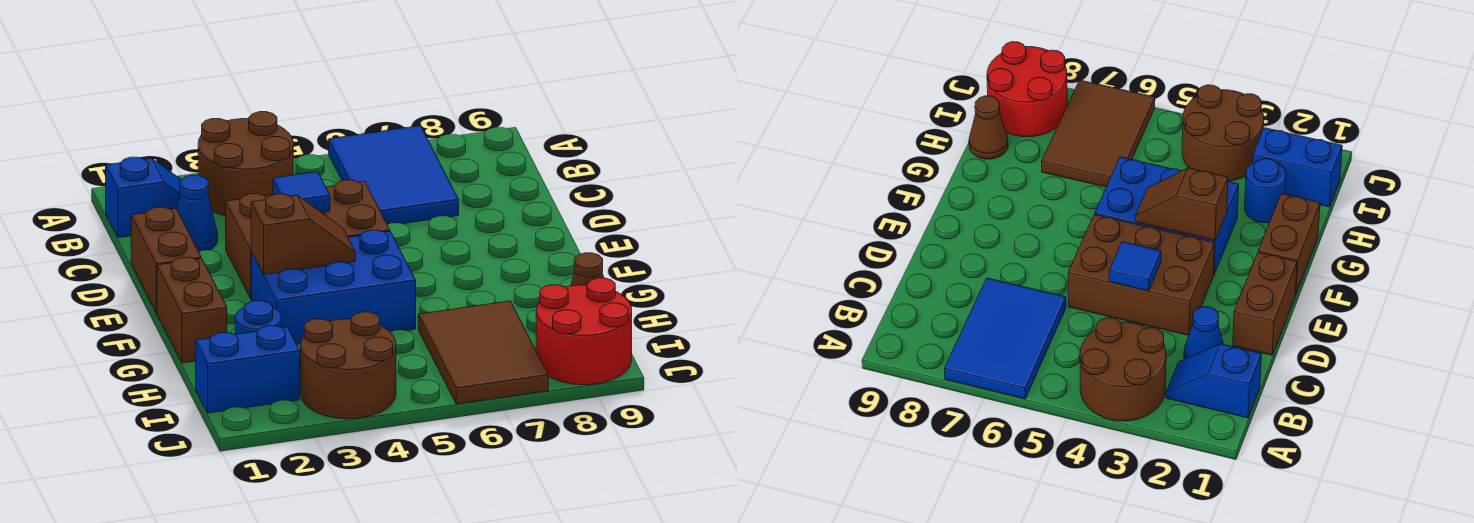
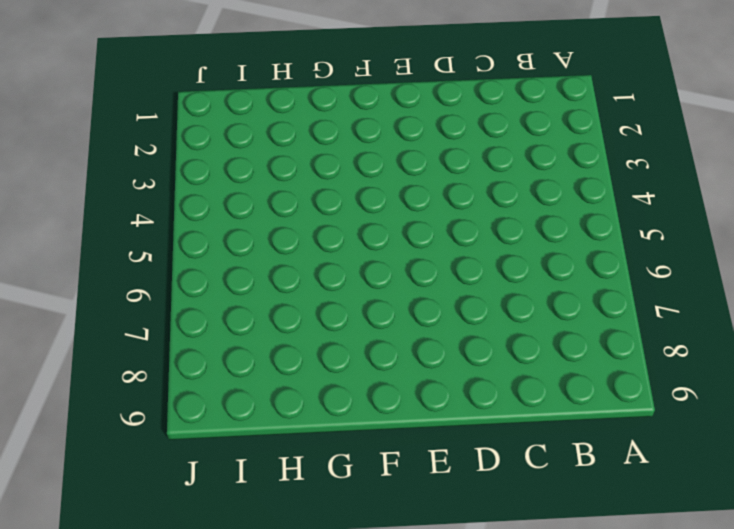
none -> brown 2x2 round brick [198,112,293,216]
none -> blue 2x3 tile [329,126,459,224]
none -> blue 1x2 slope [106,157,181,238]

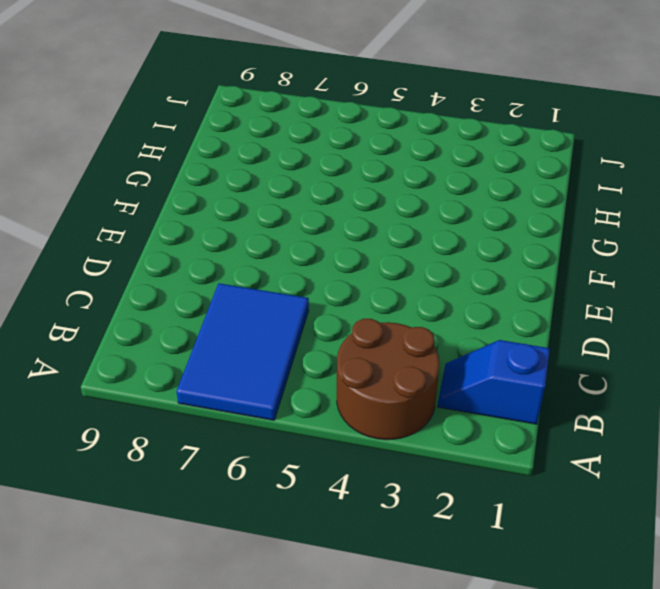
none -> blue 1x1 cone [177,175,218,252]
none -> brown 1x2 brick [131,207,201,313]
none -> brown 2x3 brick [226,180,390,299]

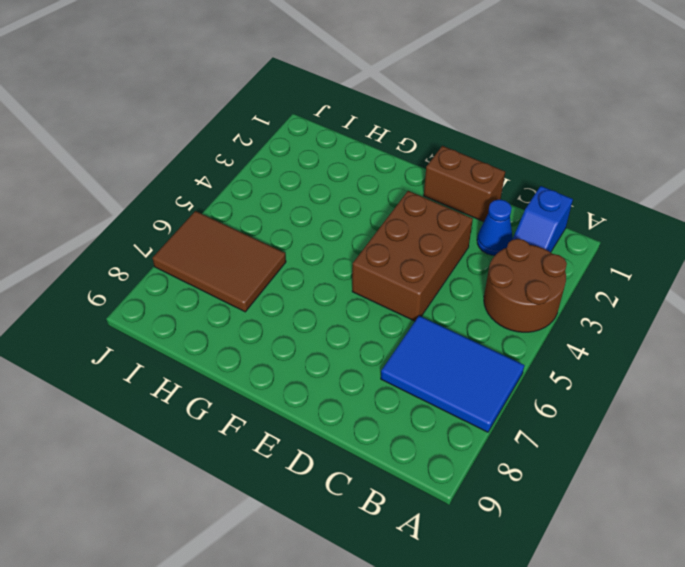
none -> brown 1x2 brick [157,257,227,363]
none -> blue 2x3 brick [251,230,416,345]
none -> blue 1x1 round brick [235,301,282,334]

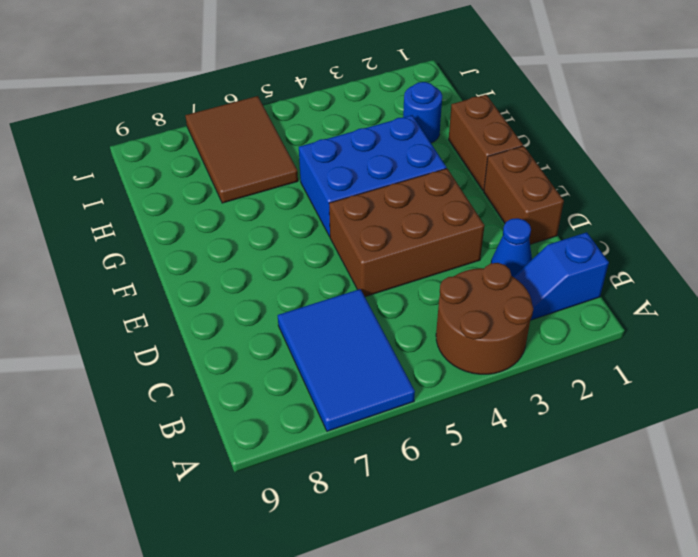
none -> brown 1x1 cone [571,253,604,286]
none -> blue 1x2 brick [196,326,300,413]
none -> brown 2x2 round brick [301,312,396,419]

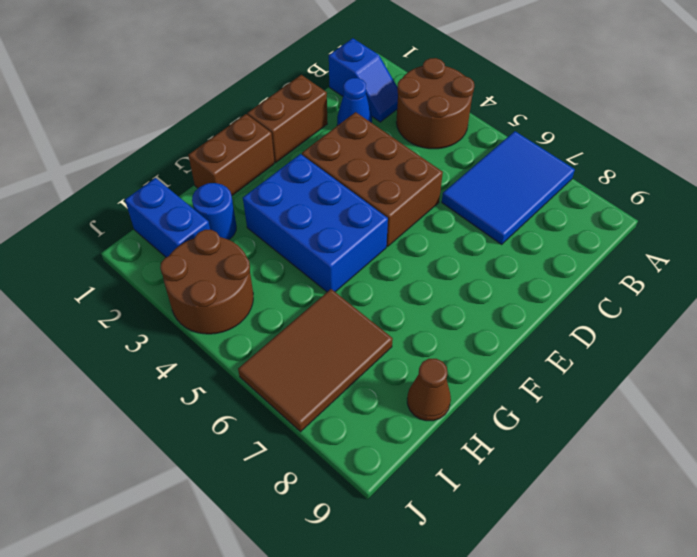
none -> red 2x2 round brick [536,278,632,385]
none -> blue 1x1 tile [273,172,330,213]
none -> brown 1x2 slope [251,194,356,275]

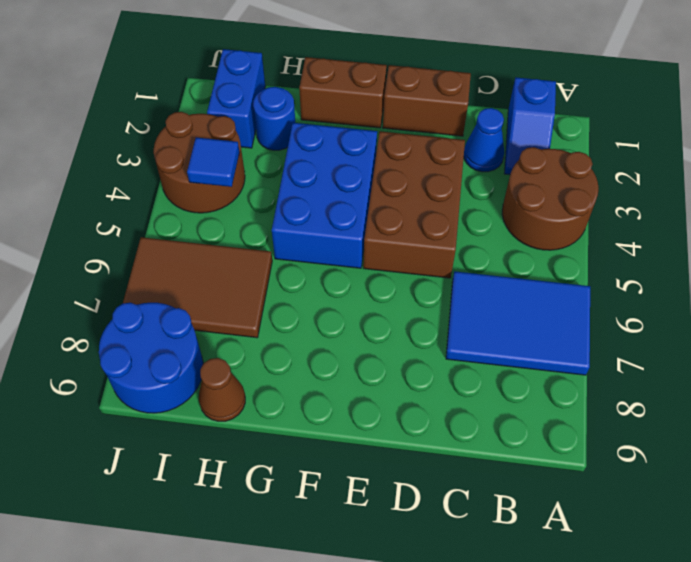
blue 1x1 tile [187,137,240,187] -> blue 1x1 tile moved to [273,172,330,213]
blue 2x2 round brick [99,303,203,413] -> red 2x2 round brick [536,278,632,385]
none -> brown 1x2 slope [251,194,356,275]

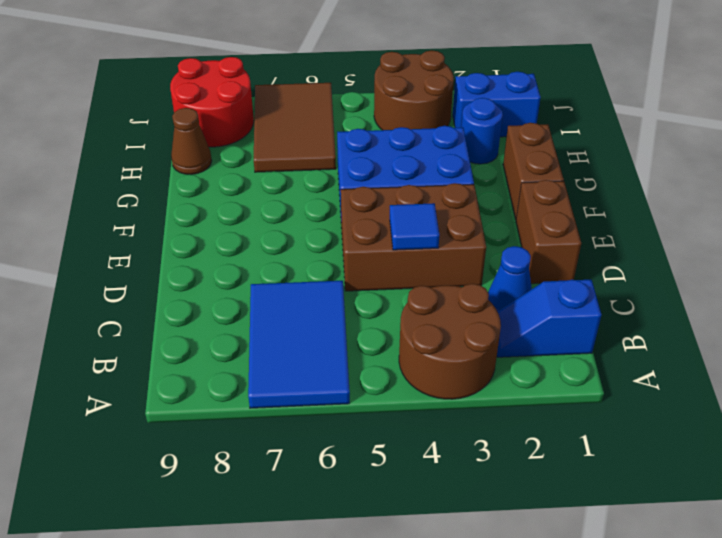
none -> brown 1x2 slope [251,194,356,275]

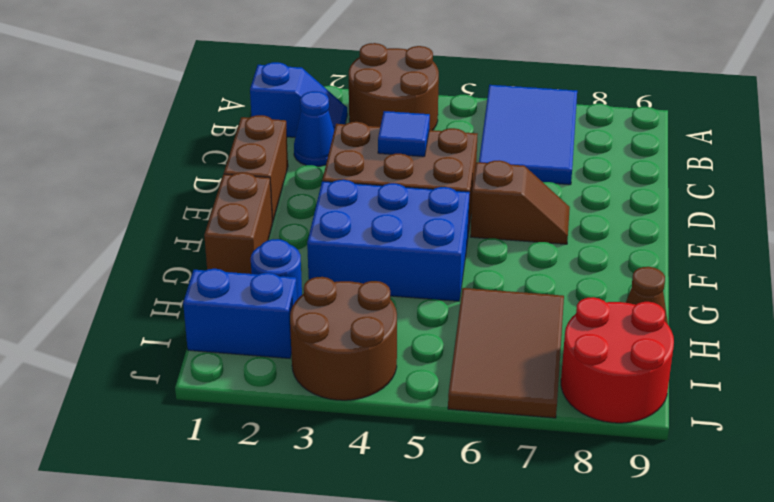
brown 1x2 slope [470,161,570,244] -> brown 1x2 slope moved to [251,194,356,275]

